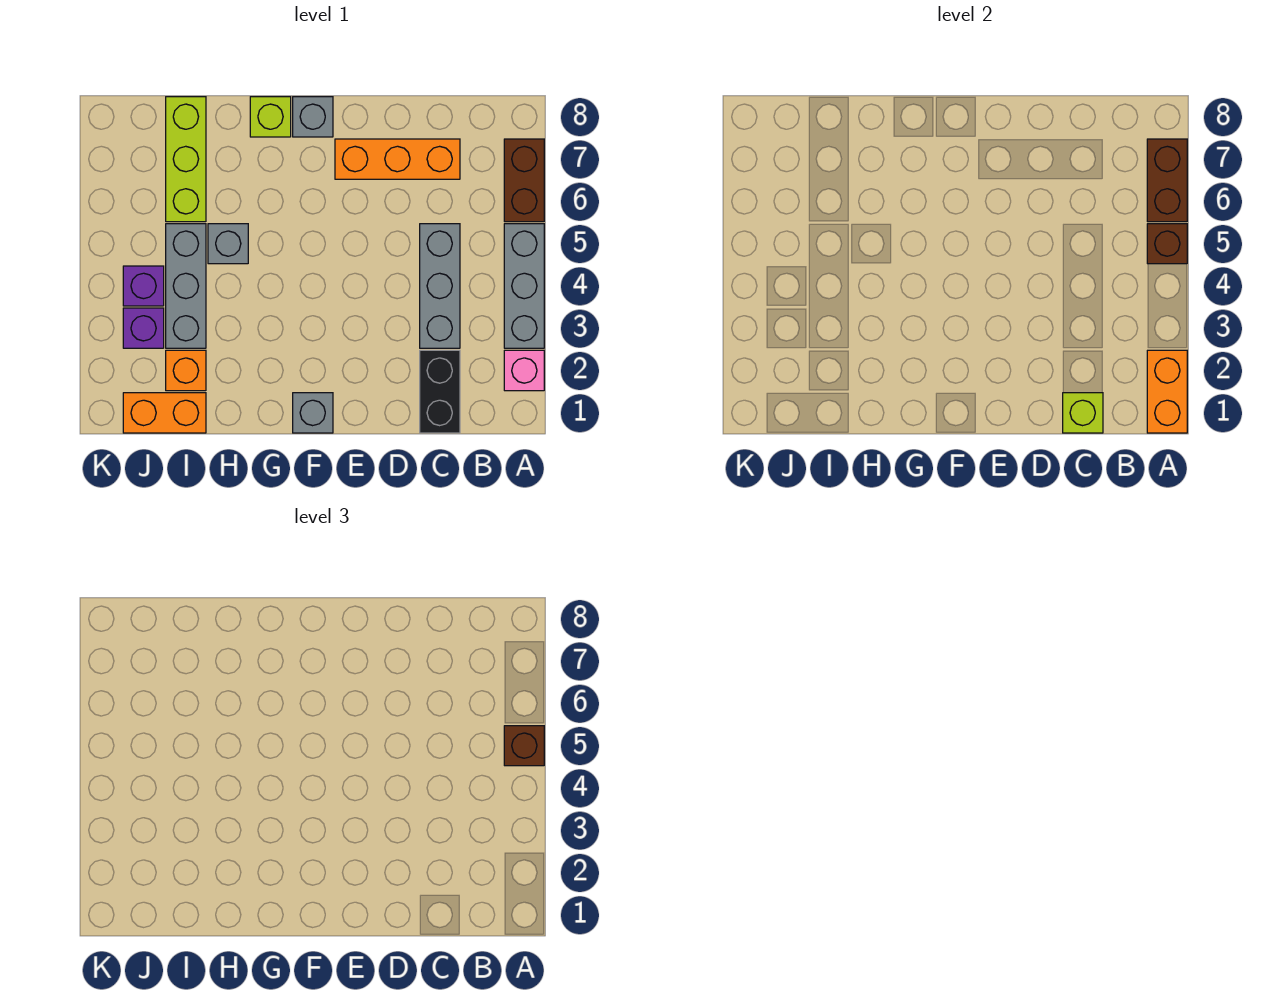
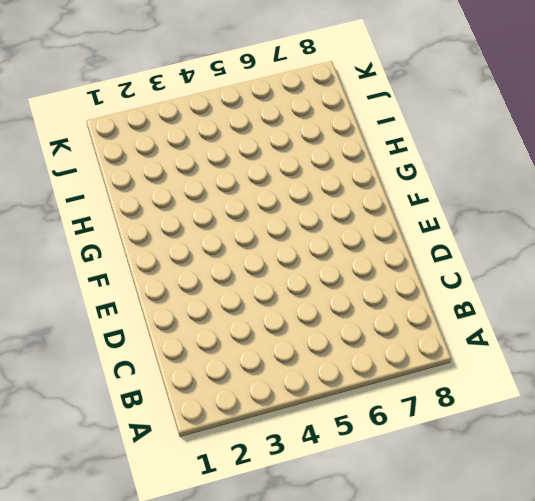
none -> pink 1x1 brick [504,350,544,391]
none -> grey 1x3 brick [504,224,544,348]
none -> brown 1x2 brick [504,139,544,222]

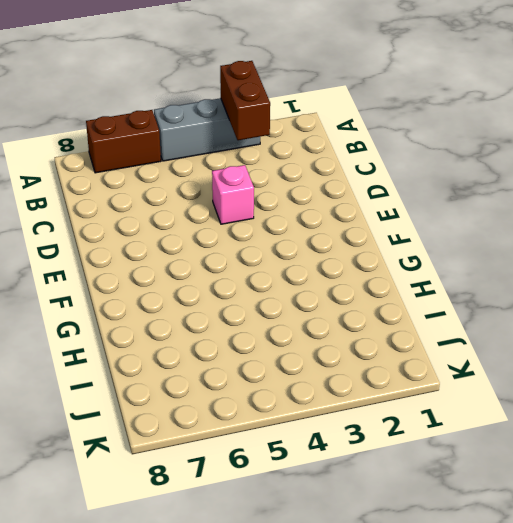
brown 1x2 brick [220,61,270,140] -> brown 1x2 brick turned to [1147,139,1187,222]
pink 1x1 brick [212,165,254,224] -> pink 1x1 brick moved to [504,350,544,391]
none -> black 1x2 brick [420,350,460,433]
none -> grey 1x3 brick [420,224,460,348]
none -> orange 1x3 brick [335,139,460,179]

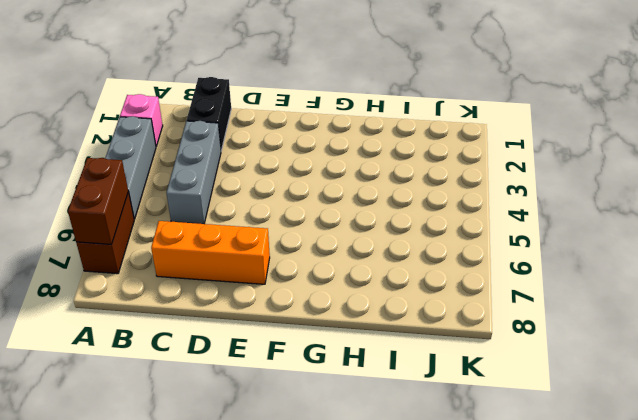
none -> grey 1x1 brick [293,393,333,433]
none -> grey 1x1 brick [293,97,333,137]
none -> lime 1x1 brick [250,97,291,137]

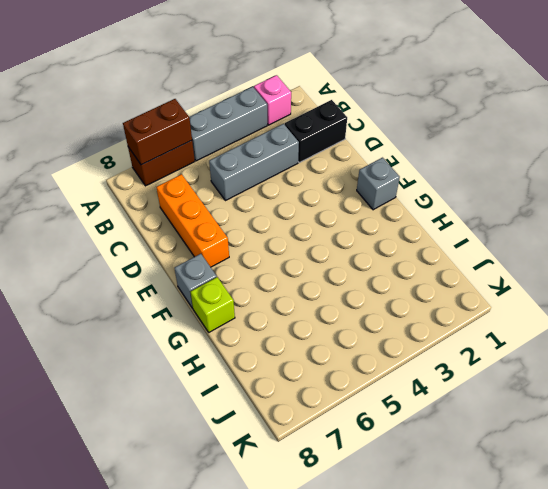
none -> grey 1x1 brick [208,224,248,264]
none -> orange 1x2 brick [123,393,206,433]
none -> orange 1x1 brick [166,350,206,391]

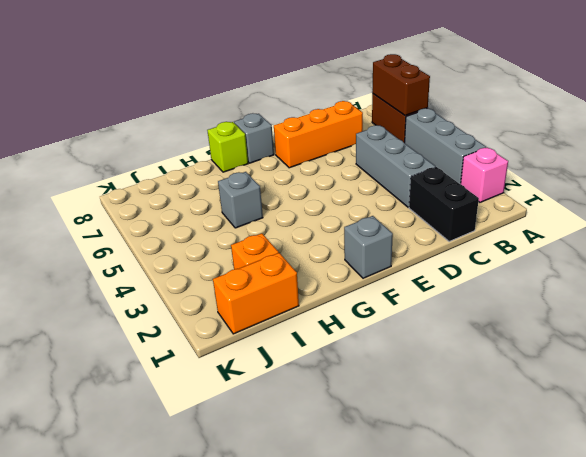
none -> grey 1x3 brick [166,224,206,348]
none -> lime 1x3 brick [166,97,206,222]
none -> purple 1x1 brick [123,308,164,348]

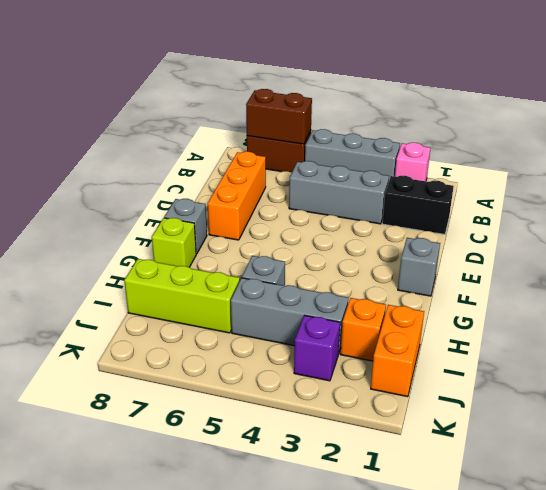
none -> purple 1x1 brick [123,266,164,306]
none -> orange 1x2 brick [1147,350,1187,433]
none -> brown 1x1 brick [1147,224,1187,264]

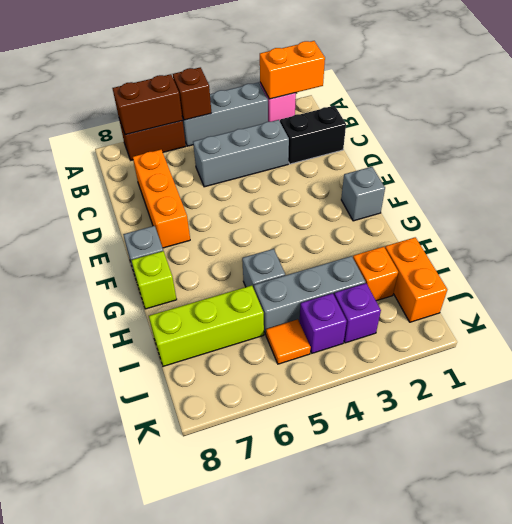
orange 1x1 tile [266,319,311,364] -> none
none -> lime 1x1 brick [1063,393,1103,433]
none -> brown 1x1 brick [504,726,544,766]

